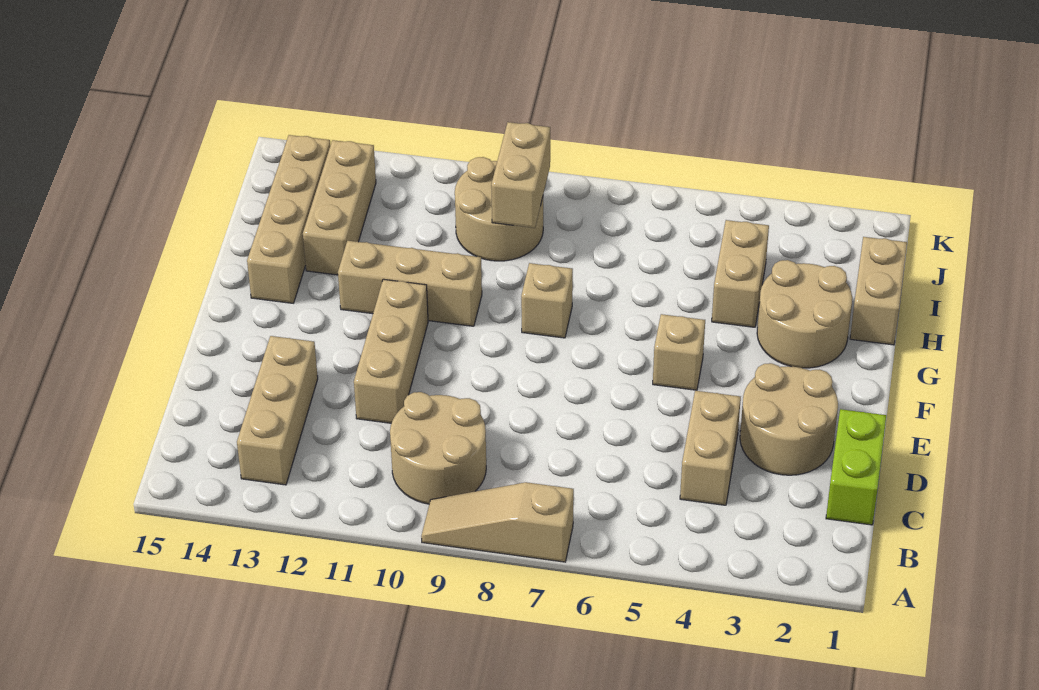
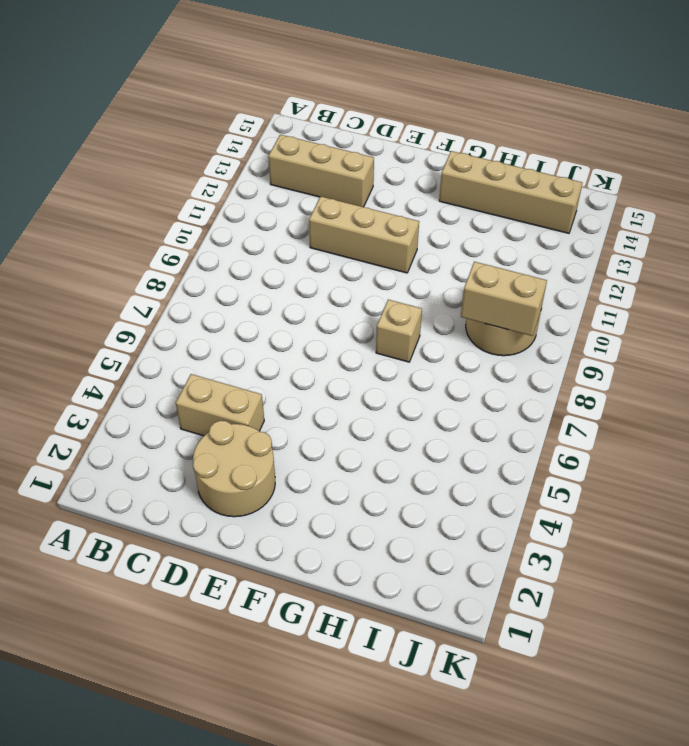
none -> tan 1x3 slope [421,482,574,562]
none -> tan 2x2 round brick [390,392,486,504]
none -> lime 1x2 brick [826,409,886,525]

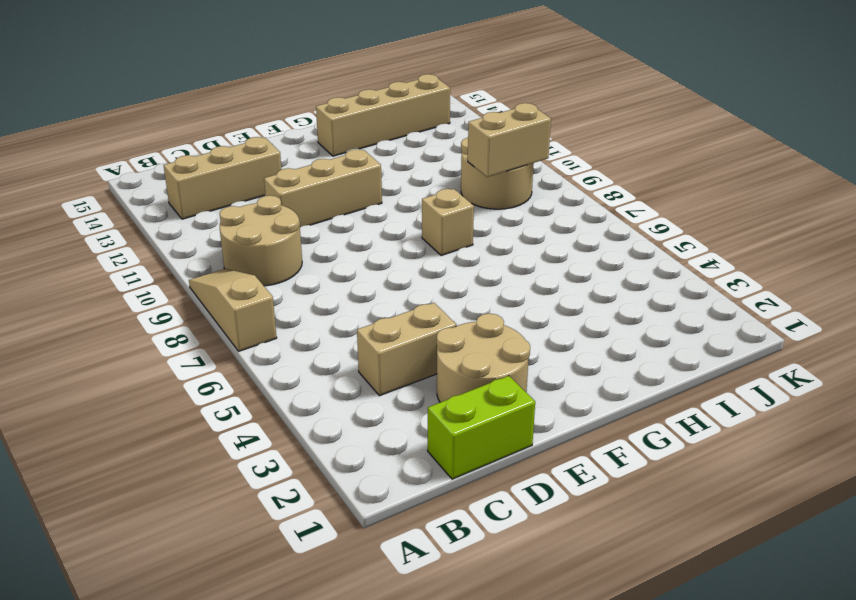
none -> tan 1x1 brick [653,314,705,390]
none -> tan 2x2 round brick [757,260,852,368]
none -> tan 1x3 brick [338,241,482,326]

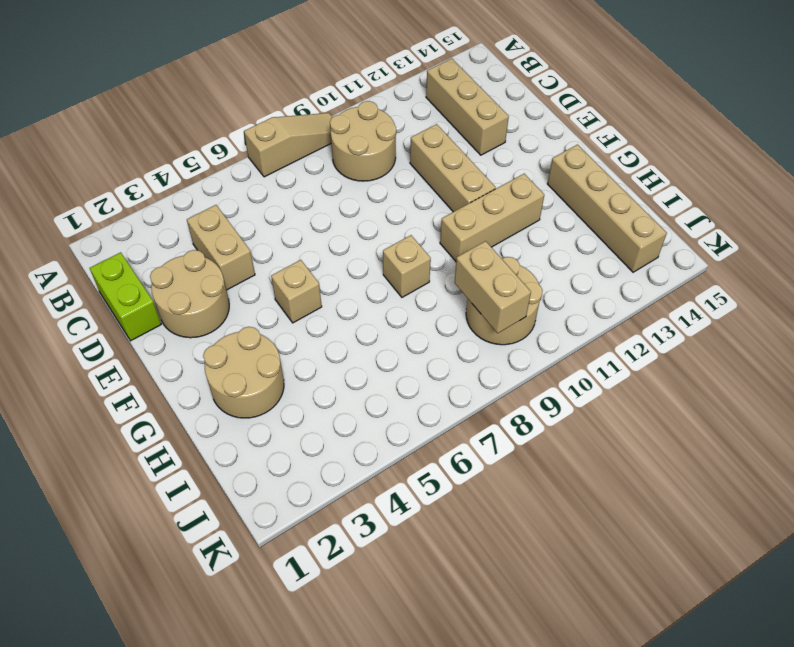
none -> tan 1x2 brick [850,237,907,345]
none -> tan 1x2 brick [712,220,769,327]
none -> tan 1x3 brick [303,140,376,275]

